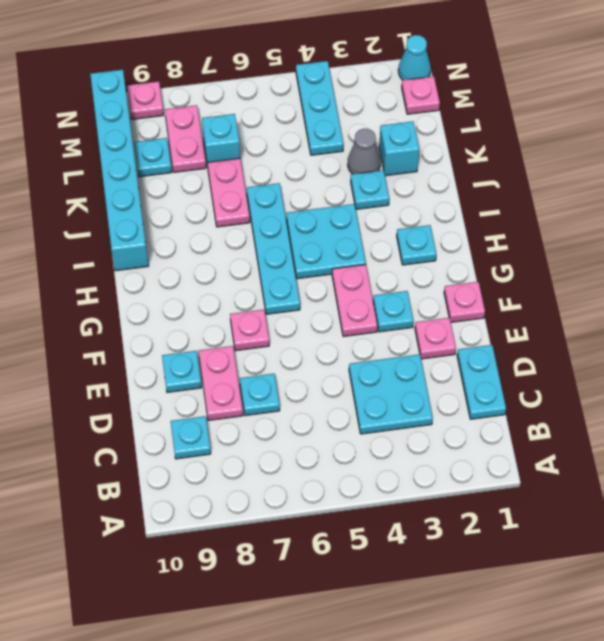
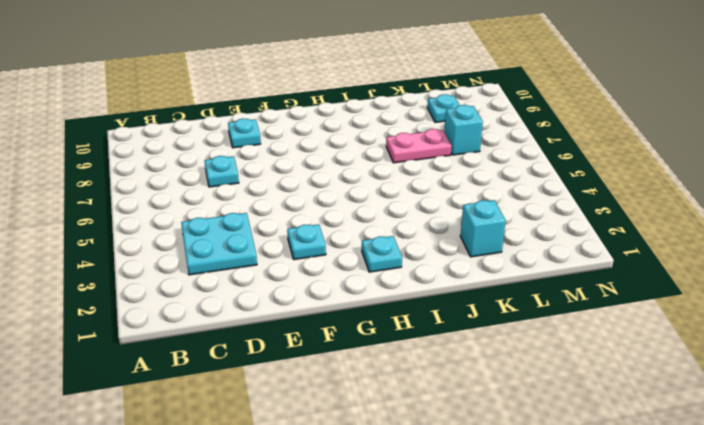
none -> cyan 1x2 plate [457,345,506,419]
none -> cyan 1x1 plate [171,416,211,459]
none -> pink 1x2 plate [199,346,243,421]

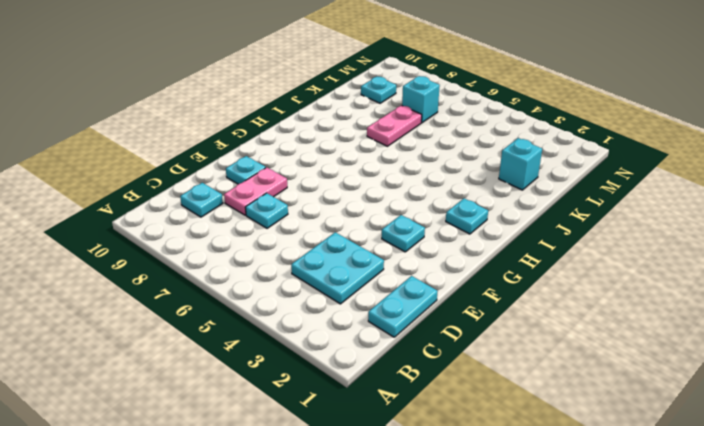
none -> pink 1x1 plate [415,318,456,359]
none -> pink 1x1 plate [444,282,485,322]
none -> pink 1x2 plate [332,265,378,337]

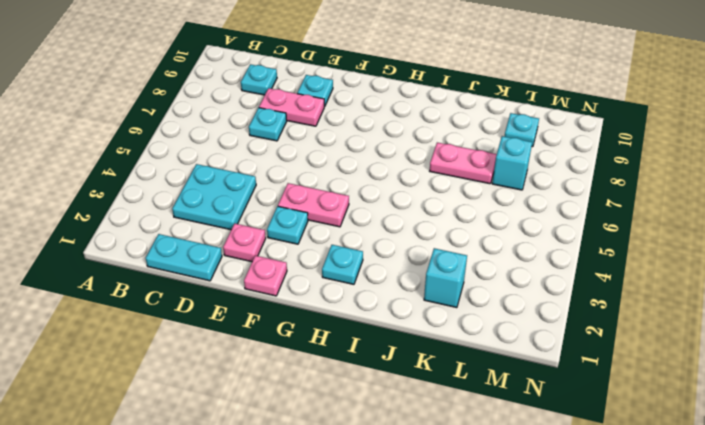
none -> pink 1x1 plate [230,310,269,351]
none -> cyan 1x4 plate [247,183,300,314]
none -> cyan 2x2 plate [287,204,366,279]

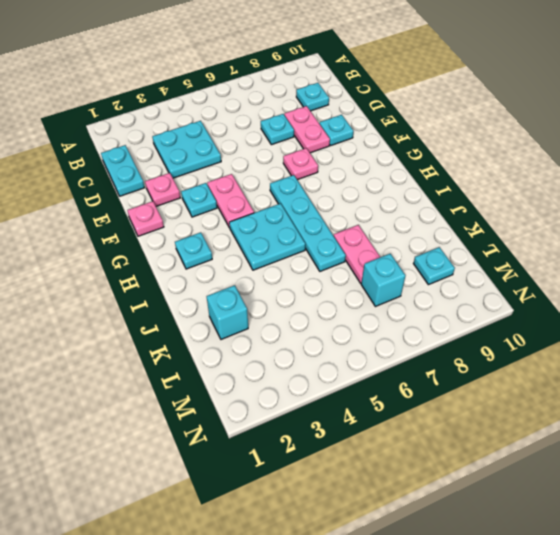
none -> cyan 1x6 brick [90,70,149,271]
none -> cyan 1x1 plate [351,170,389,209]
none -> grey 1x1 cone [348,129,381,174]

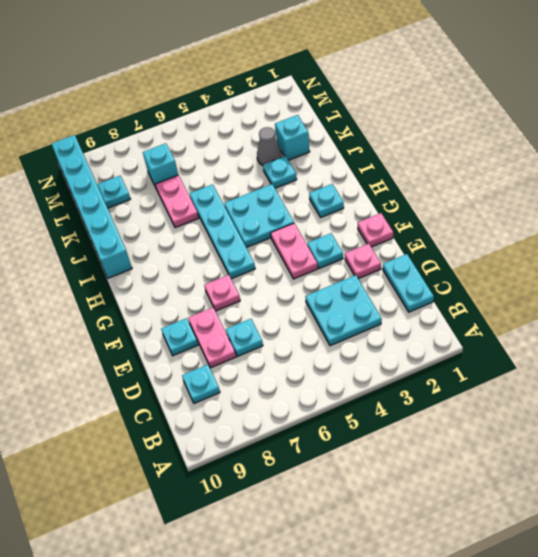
none -> cyan 1x3 plate [296,61,343,155]
none -> pink 1x2 plate [165,105,206,172]
none -> pink 1x1 plate [402,76,440,114]

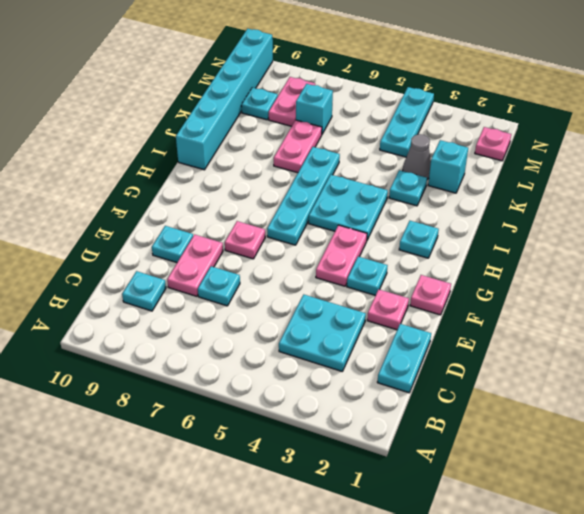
none -> cyan 1x1 cone [398,35,431,80]
none -> pink 1x1 plate [127,81,164,119]

